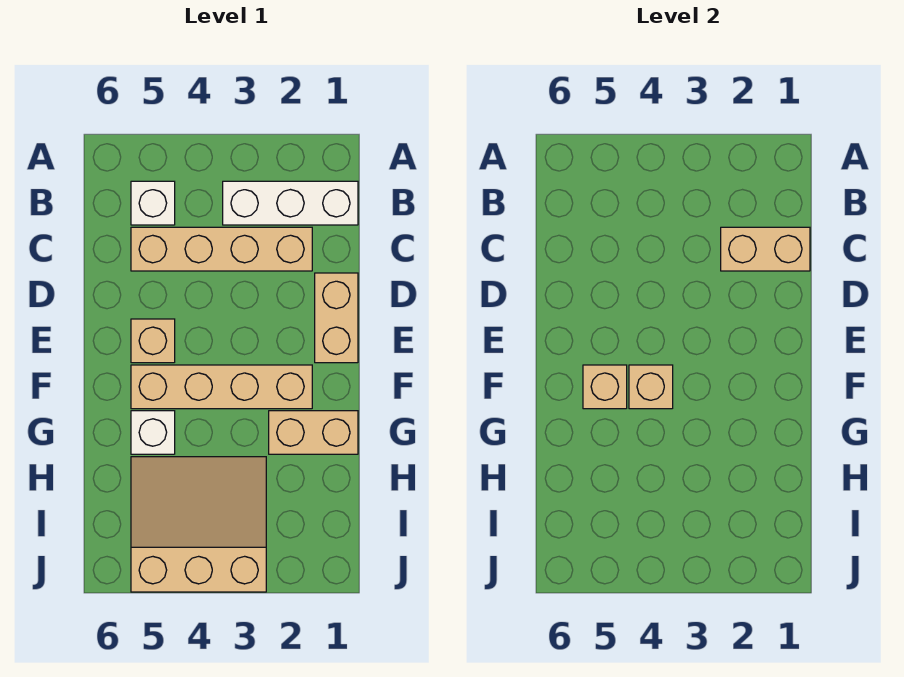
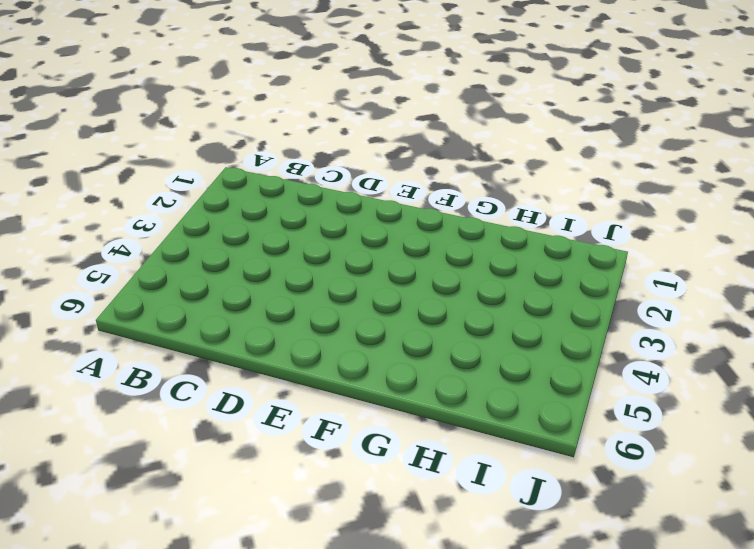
none -> white 1x3 brick [223,181,358,225]
none -> white 1x1 brick [131,181,175,225]
none -> tan 1x4 brick [131,227,312,271]

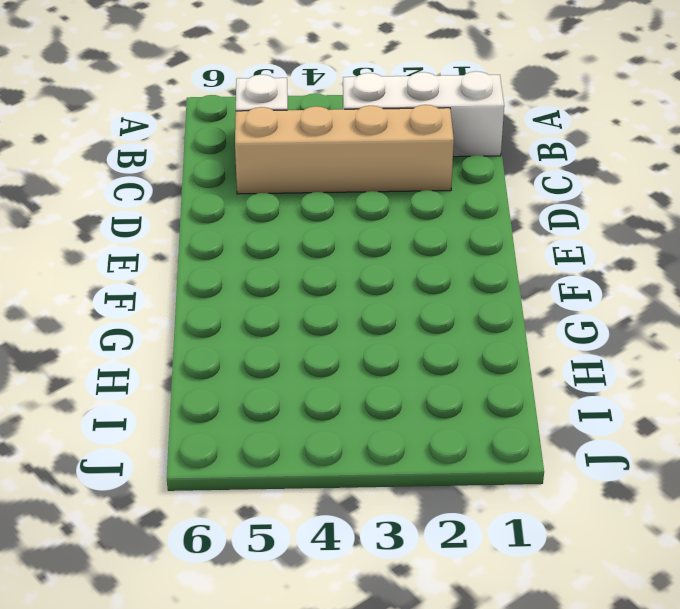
none -> tan 1x2 brick [315,273,358,363]
none -> tan 1x1 brick [131,319,175,363]
none -> tan 1x4 brick [131,365,312,409]

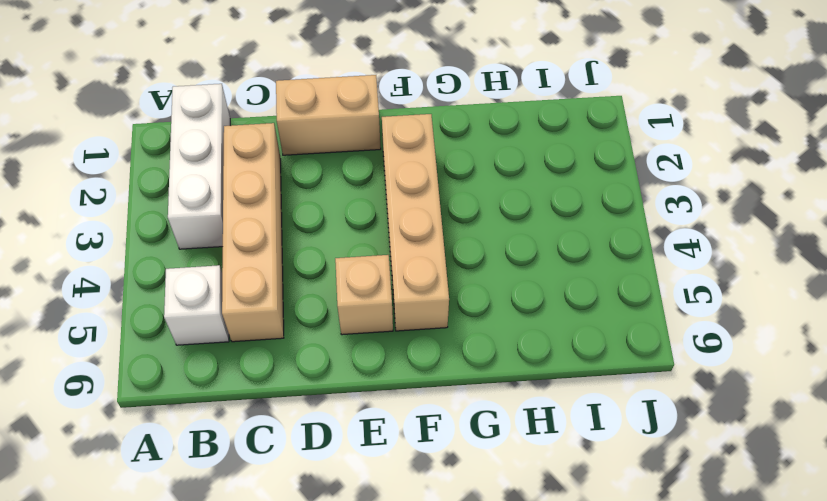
none -> tan 1x2 brick [269,411,358,454]
none -> white 1x1 brick [131,411,175,454]
none -> tan 3x3 slope [131,457,266,592]

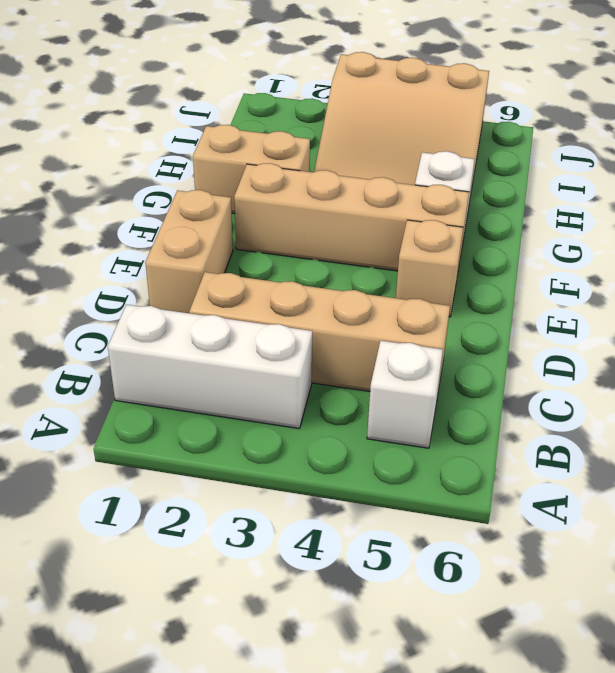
none -> tan 1x2 brick [721,227,810,271]
none -> tan 1x1 brick [629,365,673,409]
none -> tan 1x1 brick [583,365,627,409]

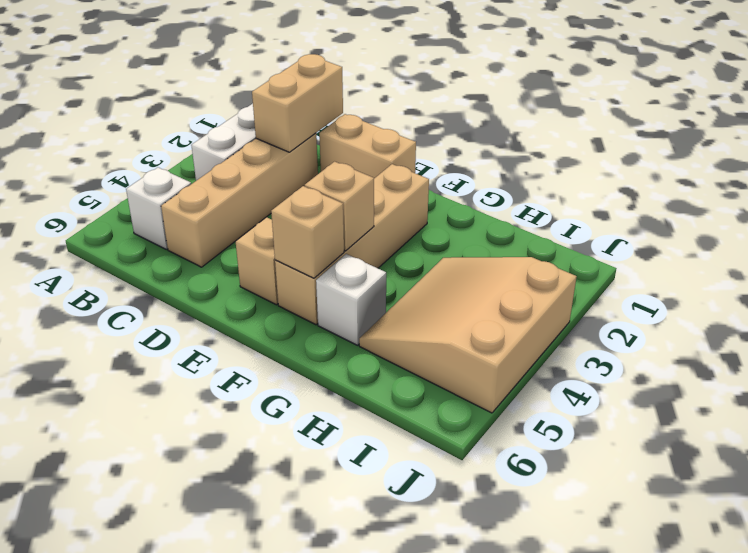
none -> tan 1x2 brick [269,411,358,454]

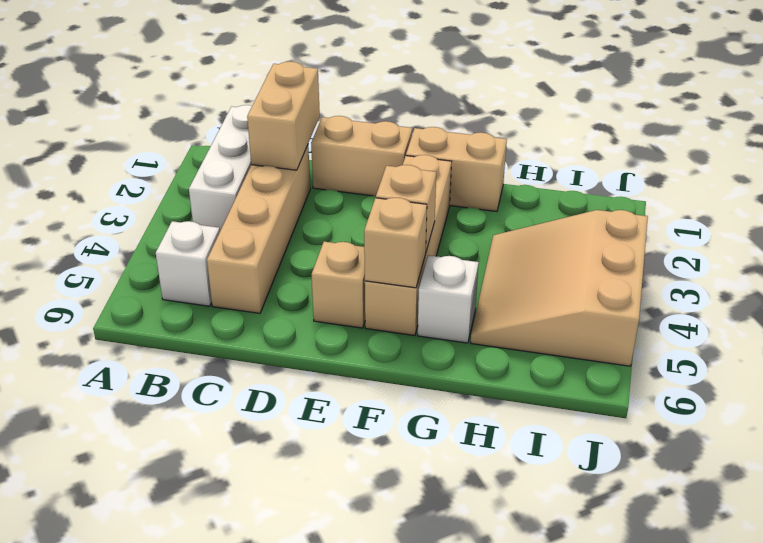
tan 1x2 brick [406,127,507,212] -> tan 1x2 brick turned to [269,411,358,454]

